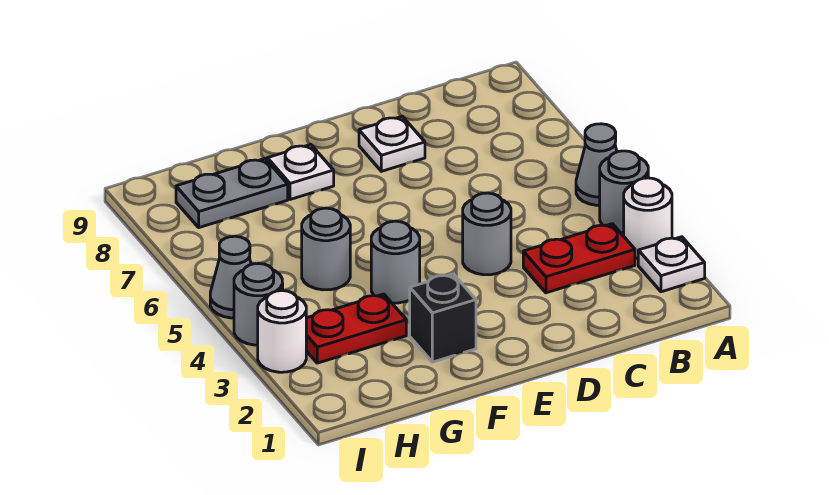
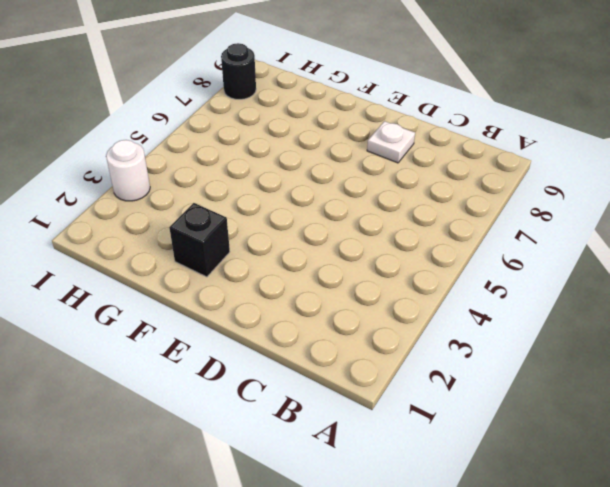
black 1x1 round brick [221,43,256,99] -> none
none -> white 1x1 plate [638,237,705,292]
none -> white 1x1 round brick [624,178,672,258]
none -> grey 1x1 round brick [600,151,648,233]

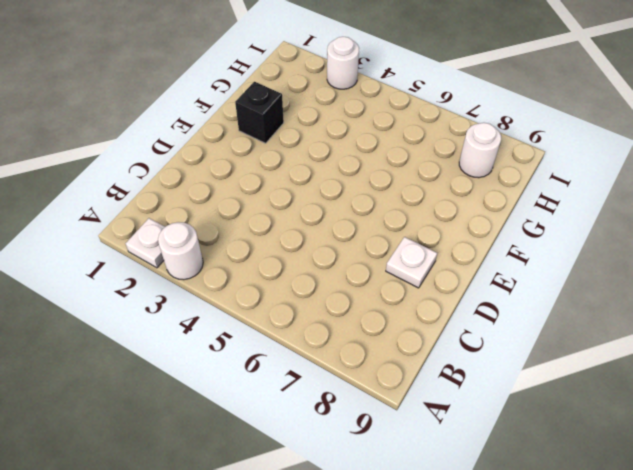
white 1x1 round brick [459,123,501,178] -> grey 1x2 plate [176,159,288,228]
none -> grey 1x1 round brick [600,151,648,233]
none -> grey 1x1 cone [576,124,617,205]
none -> red 1x2 plate [523,224,635,293]

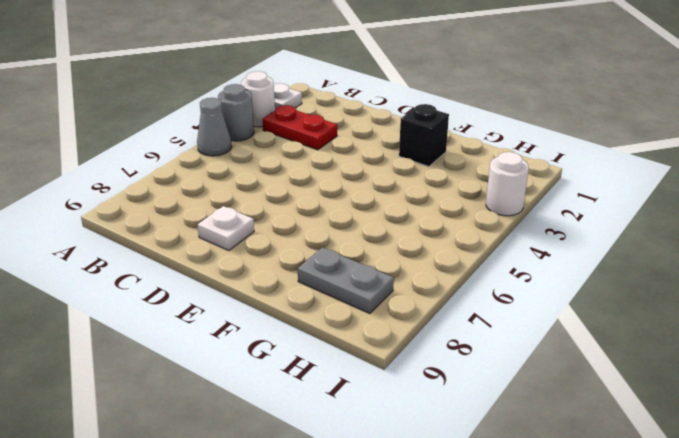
none -> grey 1x1 round brick [463,193,511,275]
none -> grey 1x1 round brick [371,221,420,303]
none -> white 1x1 plate [267,144,334,200]

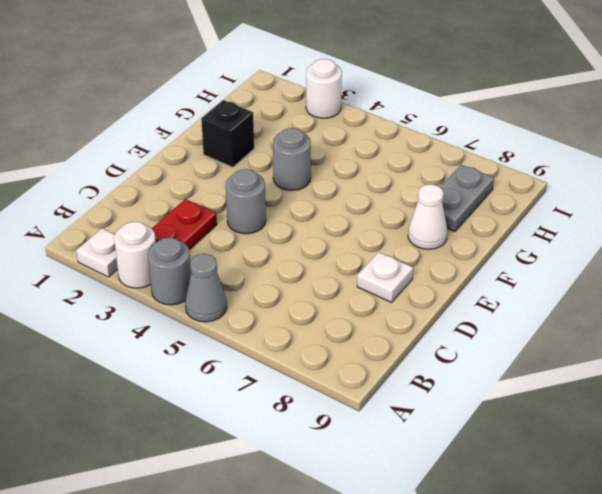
white 1x1 cone [408,184,447,249] -> white 1x1 plate [267,144,334,200]
none -> red 1x2 plate [306,294,406,363]
none -> grey 1x1 round brick [302,208,350,290]
none -> grey 1x1 round brick [234,264,283,345]

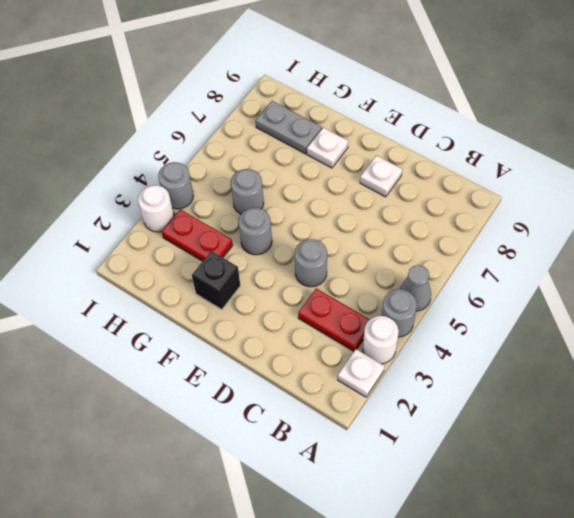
none -> grey 1x1 cone [210,236,251,318]

